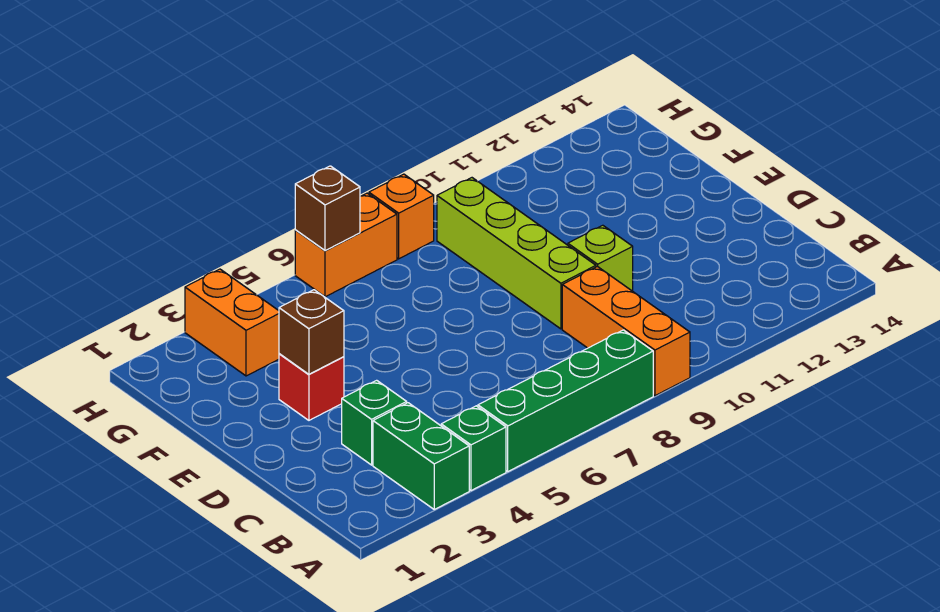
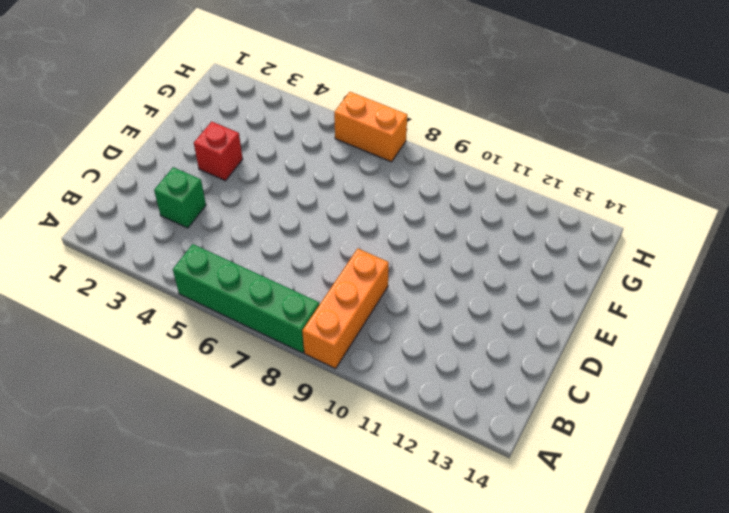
none -> green 1x2 brick [373,403,469,509]
none -> green 1x1 brick [441,406,506,491]
none -> lime 1x4 brick [437,178,596,329]

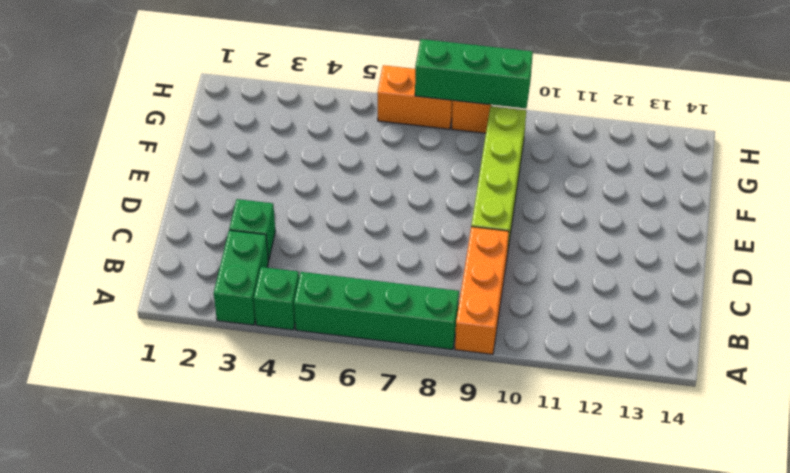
green 1x3 brick [415,39,533,108] -> none
none -> lime 1x1 brick [568,225,633,291]
none -> red 1x1 brick [279,354,344,420]
none -> orange 1x2 brick [185,269,279,376]

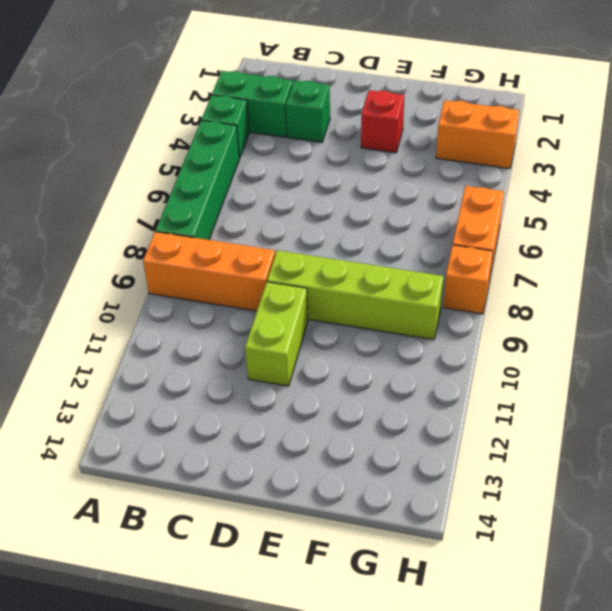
lime 1x2 brick [245,282,308,386] -> lime 1x1 brick [568,225,633,291]
none -> brown 1x1 brick [279,290,344,374]
none -> brown 1x1 brick [295,166,360,251]

